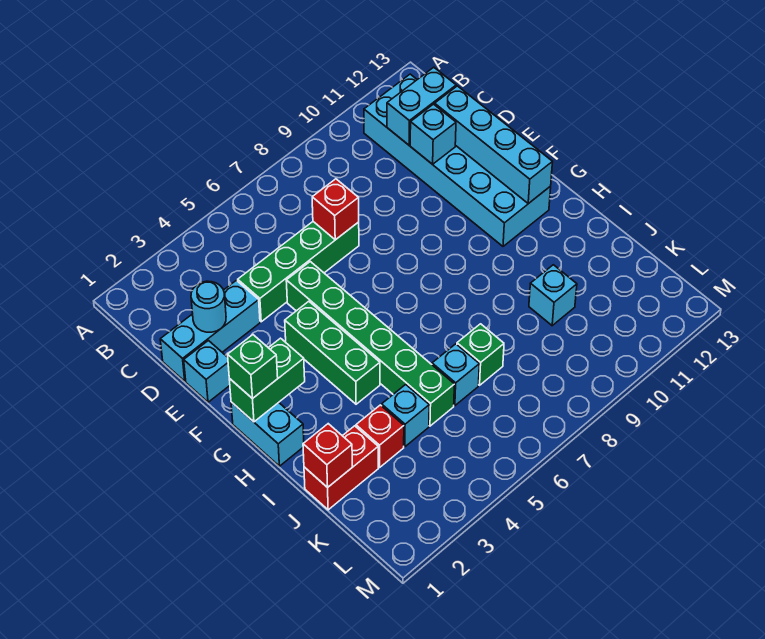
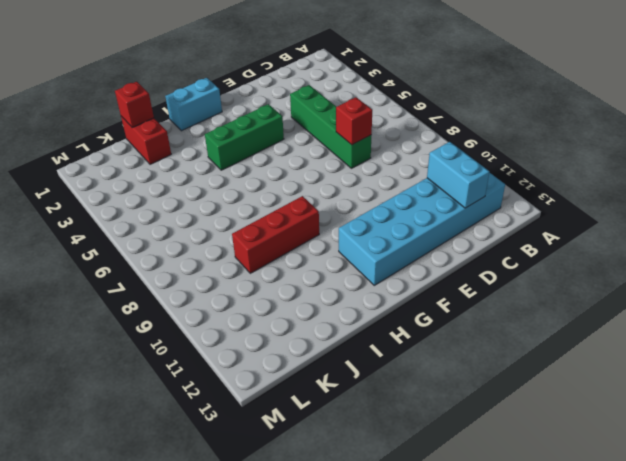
red 1x3 brick [232,196,319,273] -> none
none -> cyan 1x3 brick [160,280,260,381]
none -> cyan 1x1 brick [184,341,230,402]
none -> green 1x6 brick [286,262,455,426]

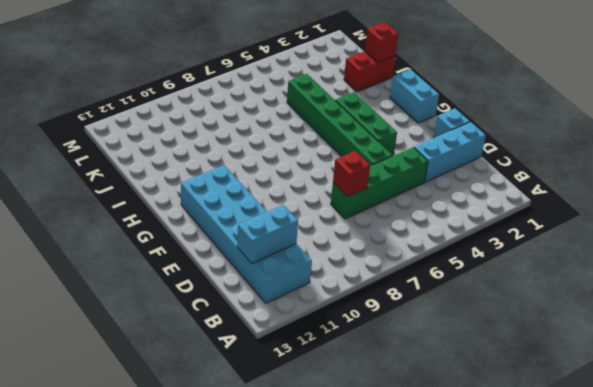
none -> red 1x1 brick [356,405,404,467]
none -> cyan 1x1 brick [382,385,429,447]
none -> cyan 1x1 brick [432,344,479,406]

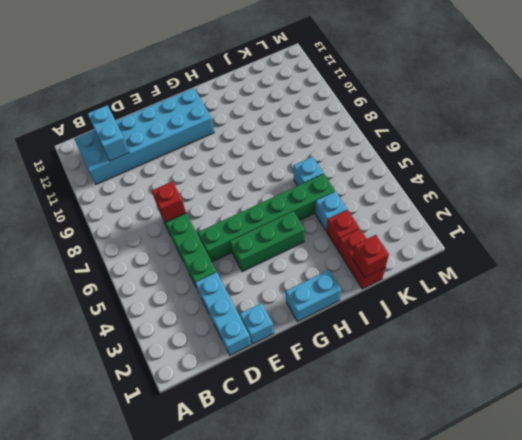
none -> green 1x1 brick [457,324,504,385]
none -> cyan 1x1 brick [529,265,577,326]
none -> cyan 1x1 round brick [191,281,226,332]

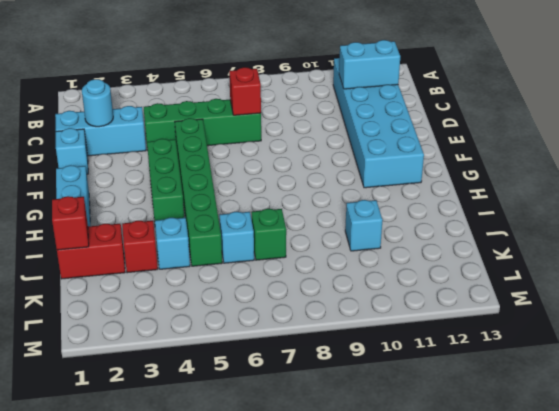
none -> cyan 1x1 brick [410,104,456,164]
none -> cyan 1x4 brick [435,86,552,204]
none -> green 1x2 brick [229,338,305,422]

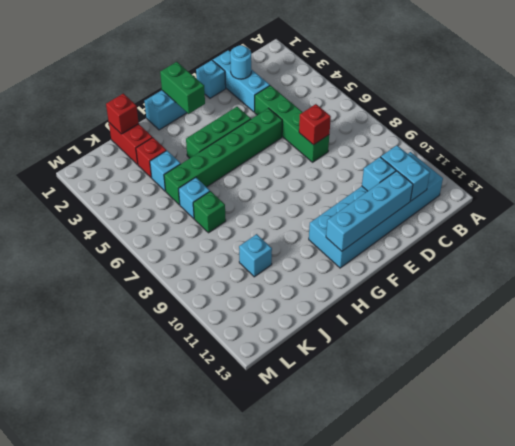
none -> green 1x1 brick [228,335,278,399]

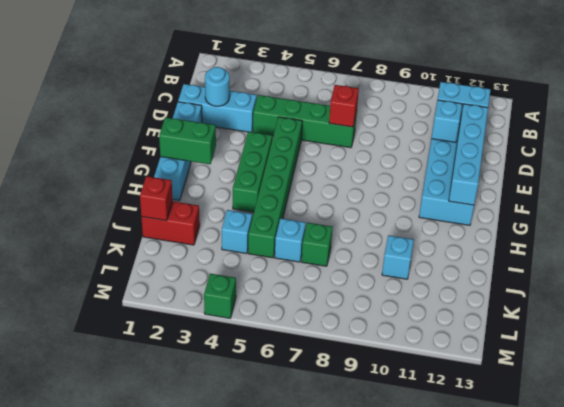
green 1x1 brick [204,274,236,318] -> green 1x1 brick moved to [228,335,278,399]
none -> red 1x1 brick [356,405,404,467]

